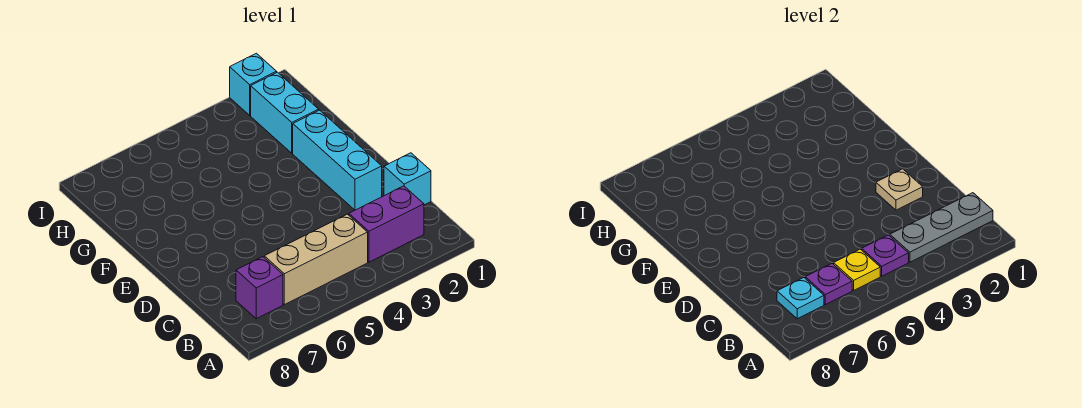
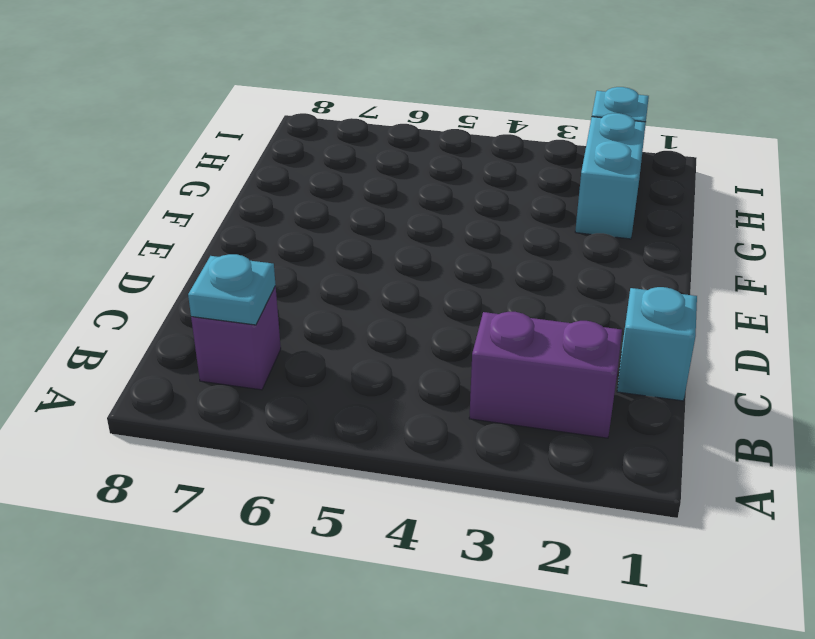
none -> tan 1x3 brick [264,214,368,305]
none -> cyan 1x3 brick [293,110,382,210]
none -> grey 1x3 plate [890,193,993,262]

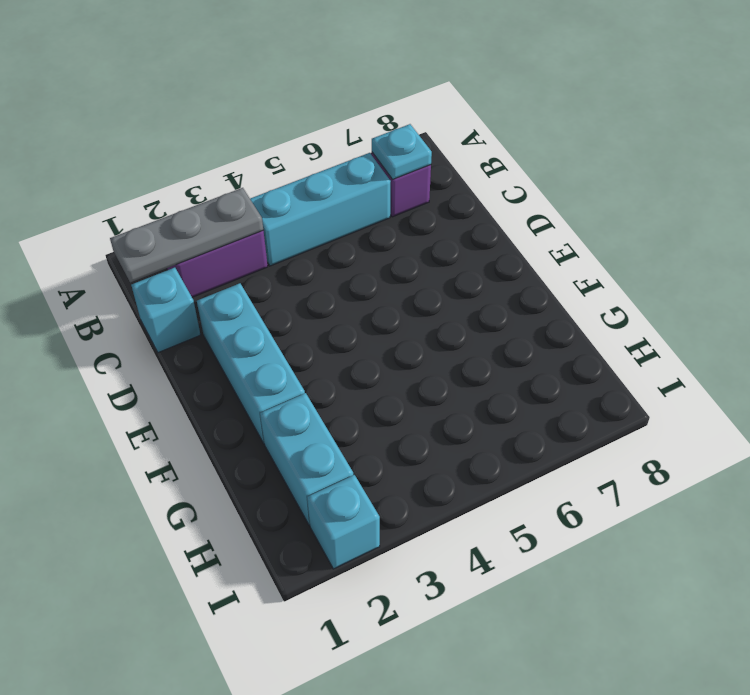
cyan 1x3 brick [250,153,391,266] -> tan 1x3 brick [264,214,368,305]
none -> purple 1x1 plate [862,235,909,276]
none -> yellow 1x1 plate [834,249,880,290]
none -> purple 1x1 plate [805,264,852,305]

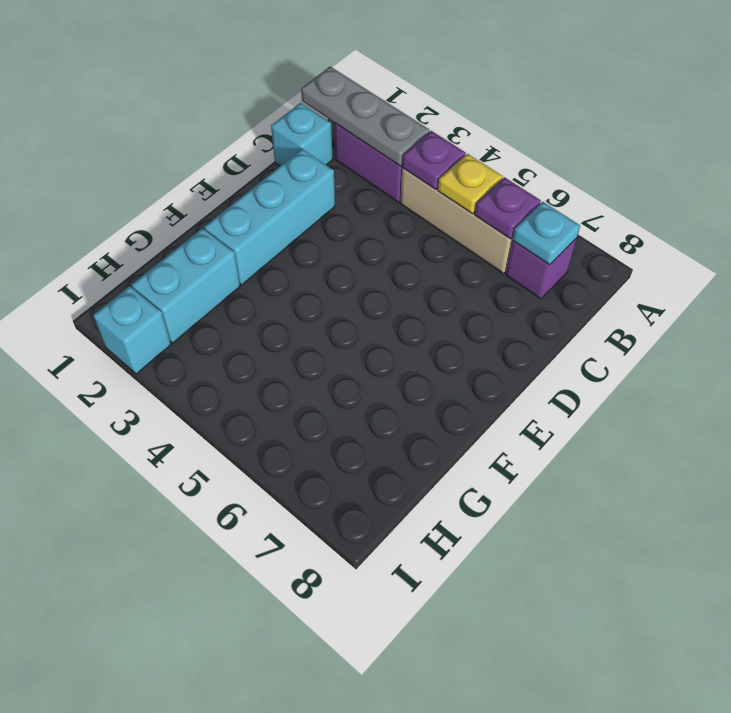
none -> tan 1x1 plate [876,169,923,210]

